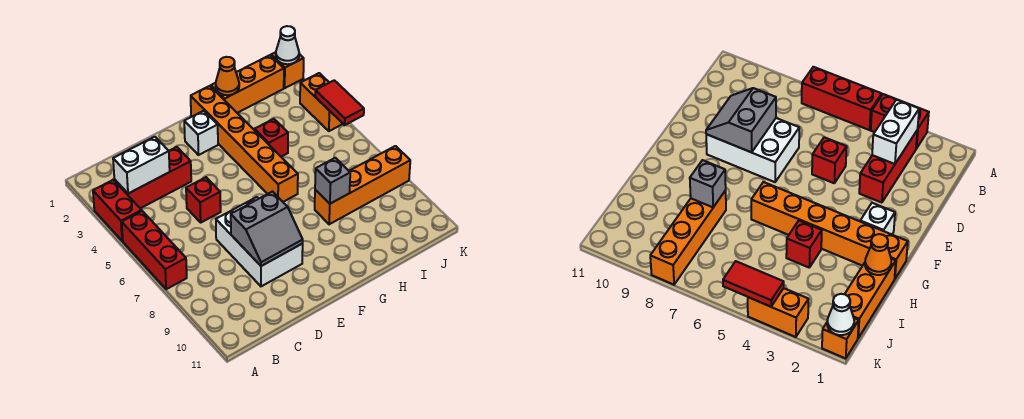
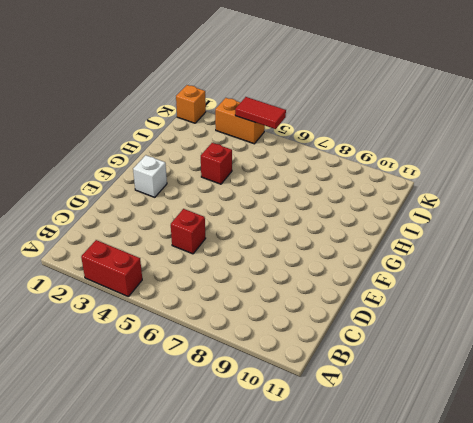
none -> red 1x3 brick [122,211,187,289]
none -> red 1x3 brick [114,147,191,208]
none -> white 2x3 brick [216,197,303,286]

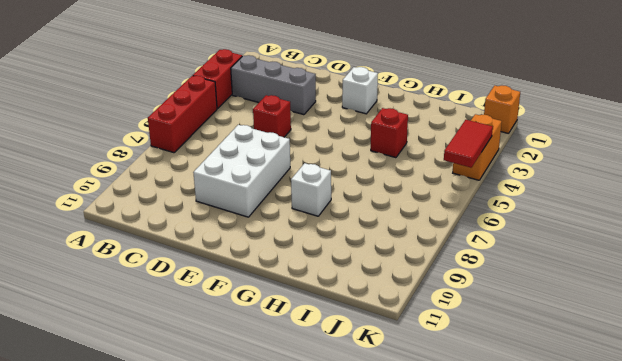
grey 1x3 brick [231,55,316,115] -> red 1x3 brick [114,147,191,208]
white 1x1 brick [291,163,331,216] -> none
none -> orange 1x6 brick [191,86,298,202]
none -> orange 1x3 brick [211,55,284,113]
none -> orange 1x4 brick [315,146,410,224]

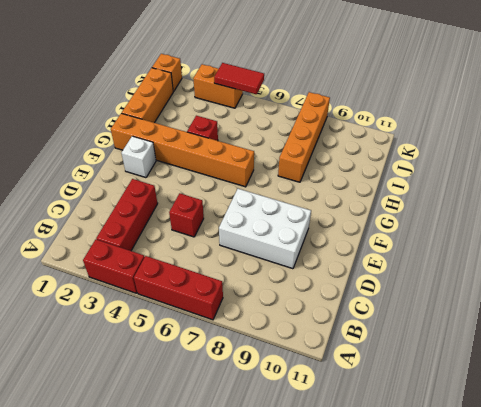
none -> white 1x2 brick [113,137,170,193]
none -> grey 2x2 slope [231,192,303,266]
none -> orange 1x1 cone [216,57,239,95]

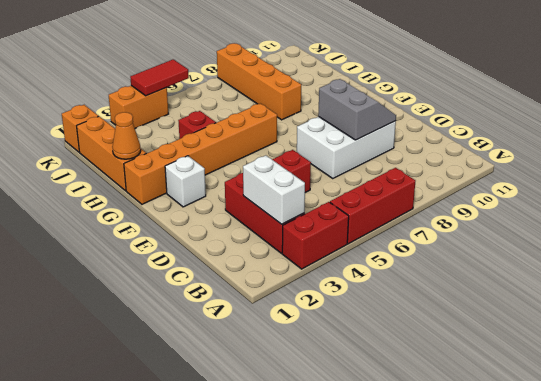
none -> grey 1x1 brick [315,158,350,204]
none -> white 1x1 cone [276,26,299,64]

